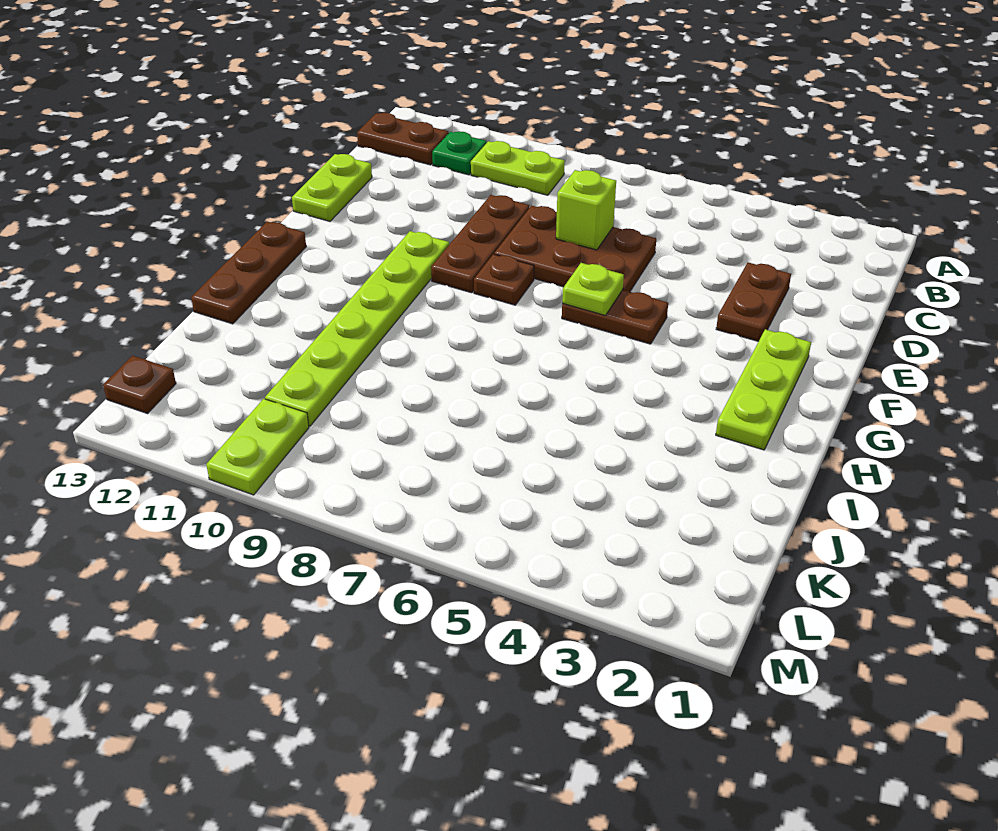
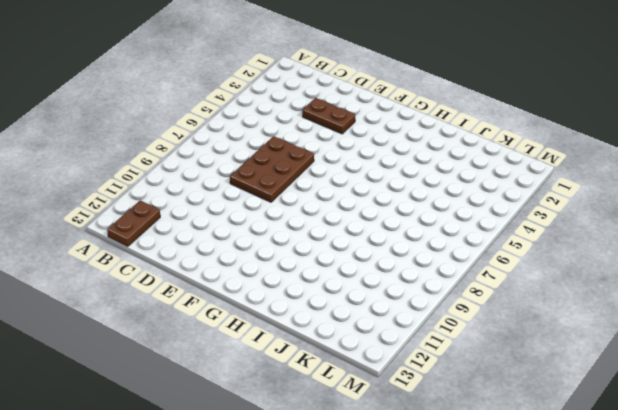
none -> lime 1x2 plate [471,141,565,195]
none -> green 1x1 plate [432,131,486,175]
none -> brown 1x3 plate [431,195,529,293]

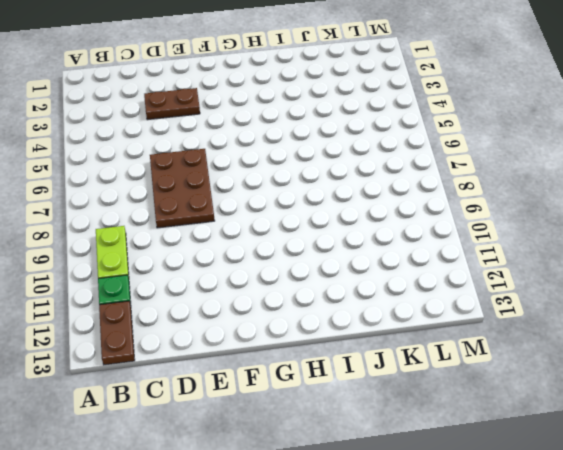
none -> brown 1x3 plate [431,195,529,293]
none -> lime 1x2 plate [292,154,372,221]
none -> lime 1x3 plate [716,329,811,450]

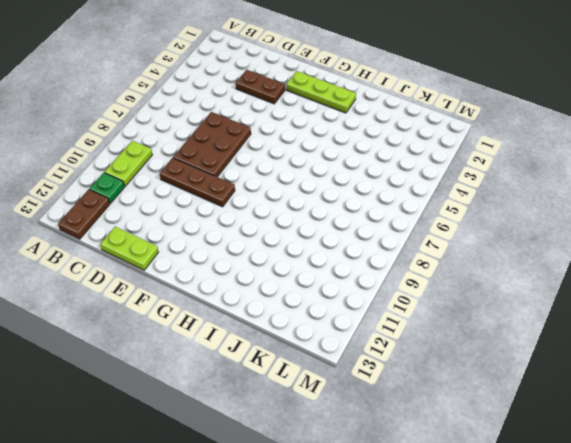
none -> brown 1x2 plate [562,290,668,344]
none -> brown 1x1 plate [474,254,534,305]
none -> lime 1x6 plate [265,231,449,426]

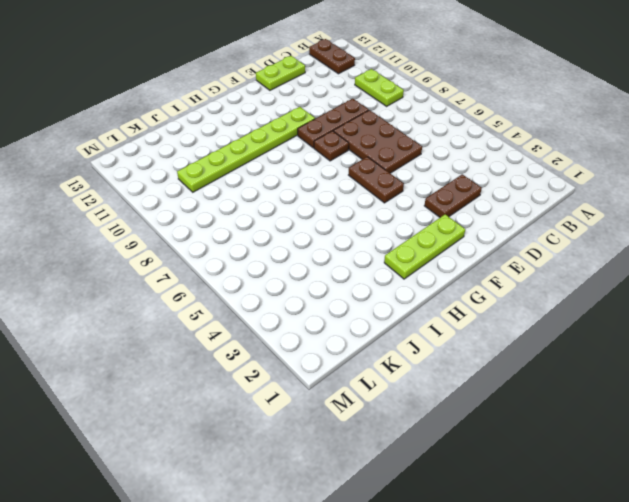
none -> green 1x1 plate [432,131,486,175]
none -> brown 1x3 plate [191,222,306,324]
none -> lime 1x2 plate [206,399,309,495]

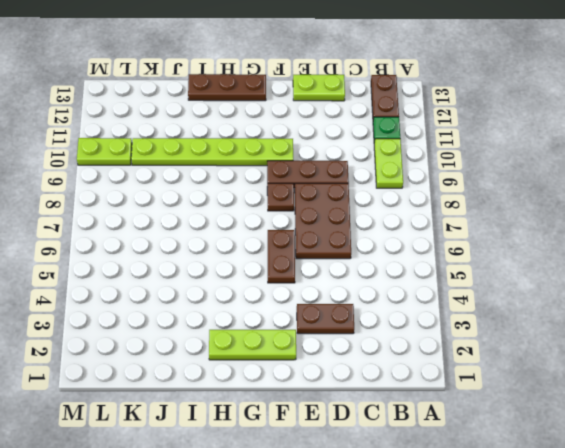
none -> brown 1x1 plate [103,356,176,414]
none -> lime 1x1 brick [556,170,616,250]
none -> lime 1x1 plate [562,263,624,316]

